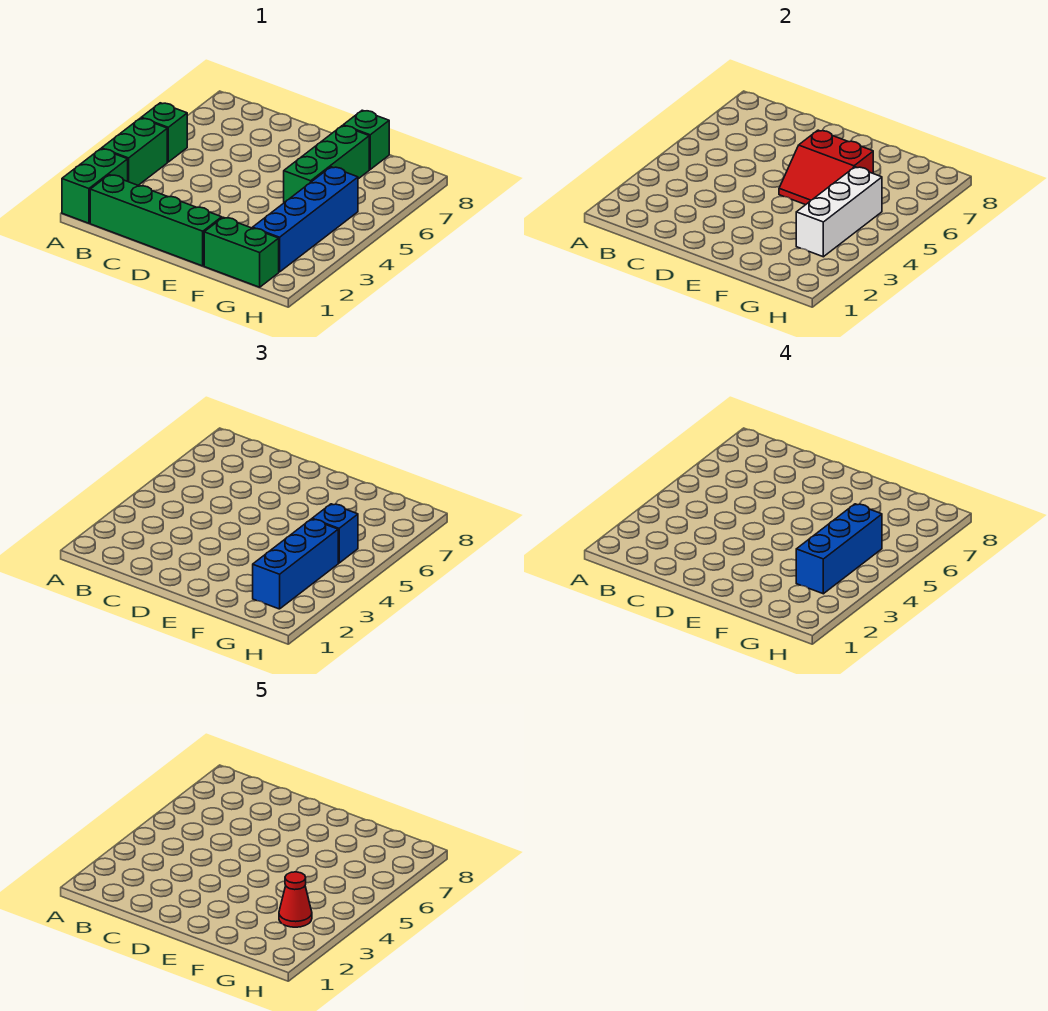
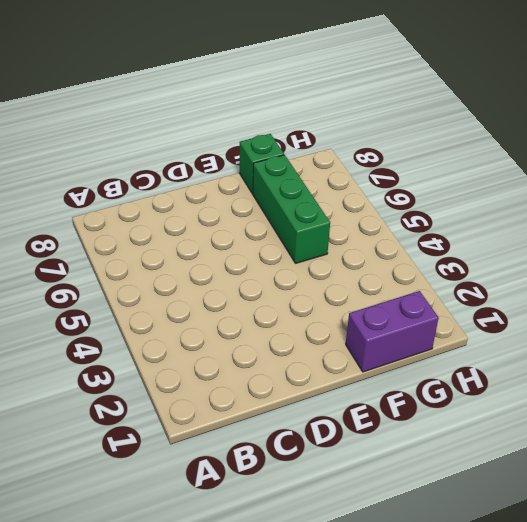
purple 1x2 brick [346,291,439,372] -> green 1x2 brick [204,217,279,287]
none -> green 1x2 brick [62,149,128,223]
none -> green 1x2 brick [102,118,167,185]
none -> green 1x1 brick [141,103,187,162]

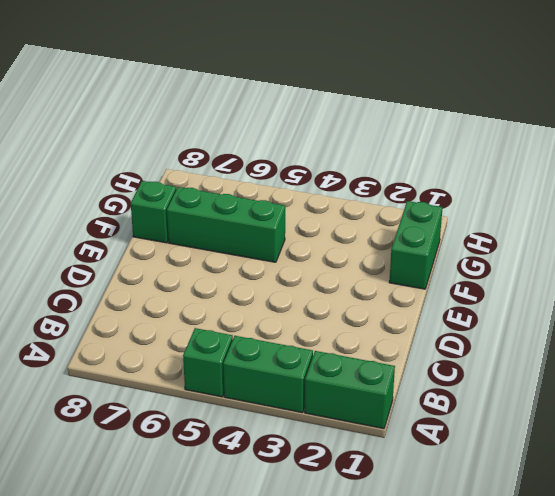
none -> green 1x4 brick [90,175,222,266]
none -> blue 1x4 brick [253,167,358,272]
none -> red 2x2 slope [779,130,873,205]

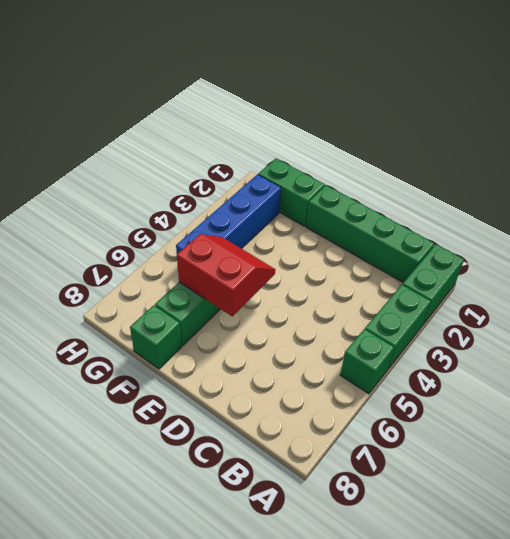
none -> white 1x3 brick [796,167,882,257]
none -> blue 1x3 brick [253,519,338,609]
none -> blue 1x1 brick [312,504,358,563]

